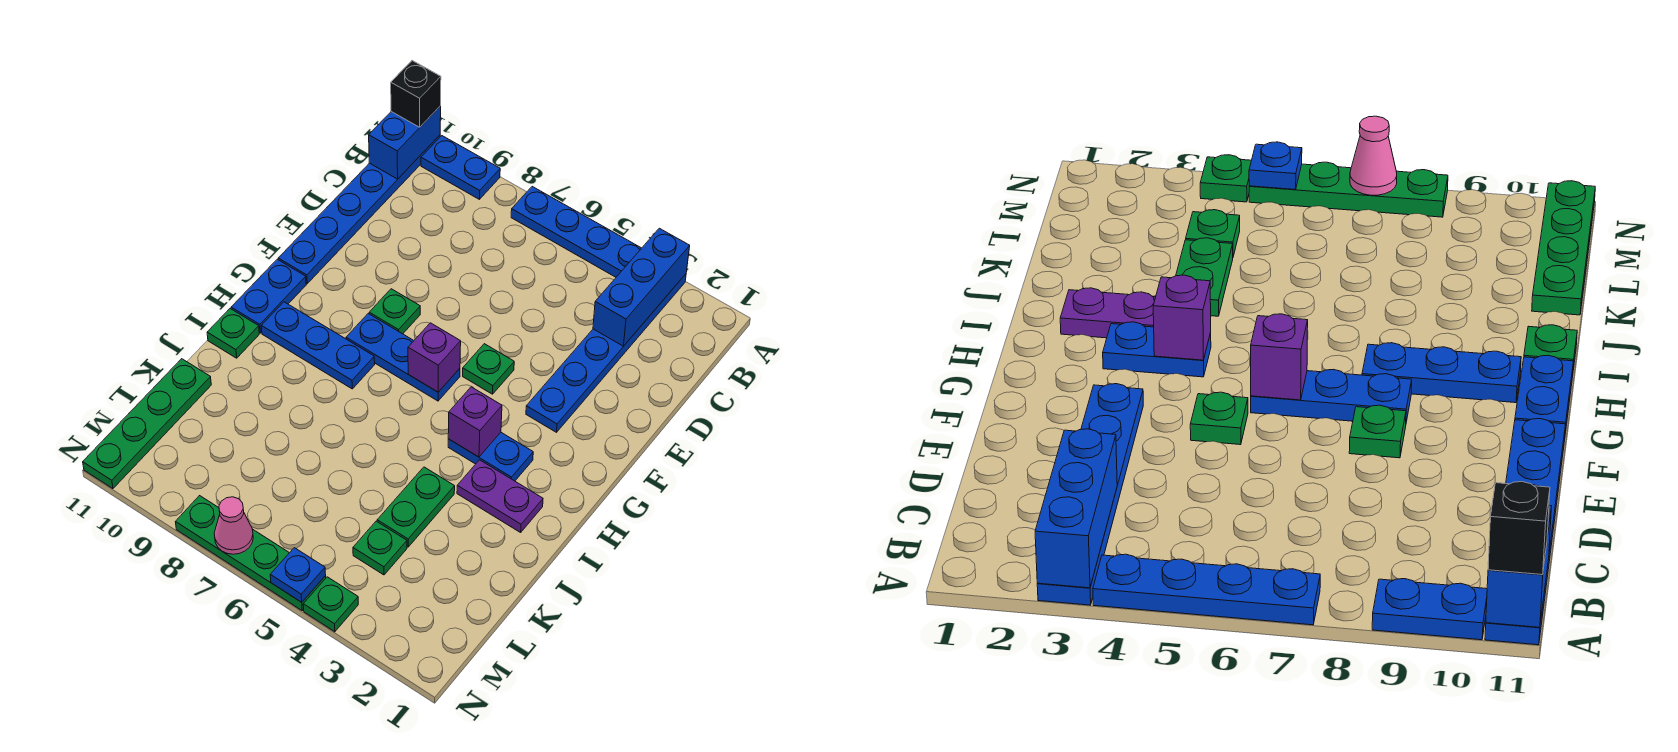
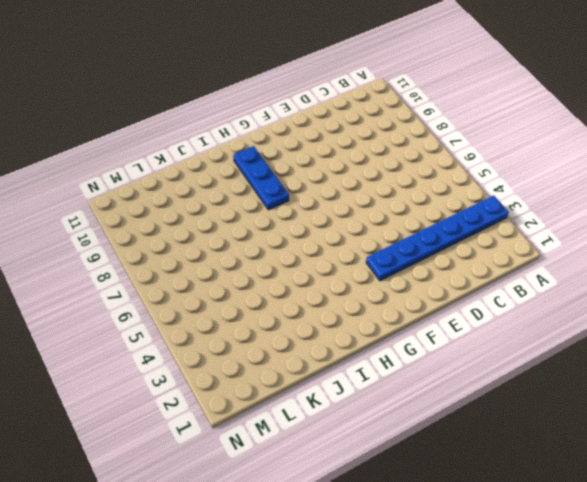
none -> blue 1x4 plate [511,187,641,277]
none -> blue 1x2 plate [421,136,500,199]
none -> blue 1x6 plate [278,135,440,284]

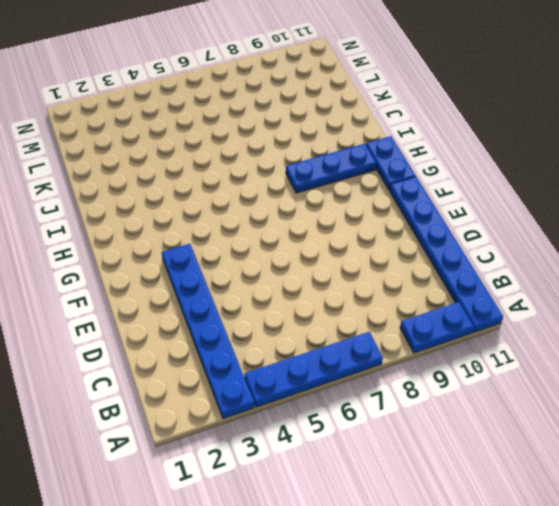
none -> green 1x1 plate [463,344,514,394]
none -> green 1x1 plate [369,289,420,334]
none -> blue 1x3 plate [346,314,460,401]

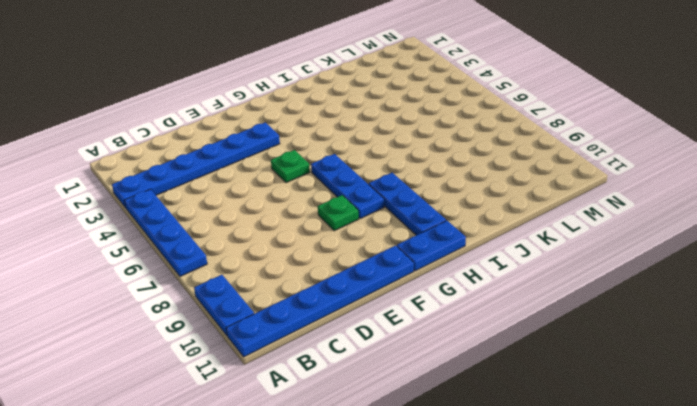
none -> blue 1x2 plate [448,433,533,481]
none -> purple 1x2 plate [457,460,543,532]
none -> green 1x1 plate [207,309,259,358]

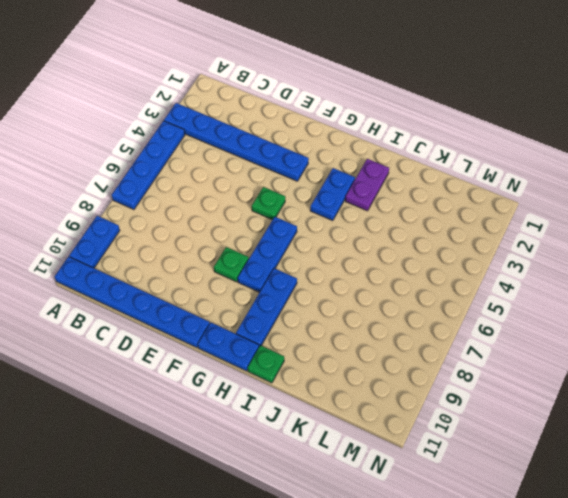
none -> green 1x2 plate [377,467,455,547]
none -> green 1x4 plate [83,359,211,489]
none -> green 1x1 plate [353,521,407,575]

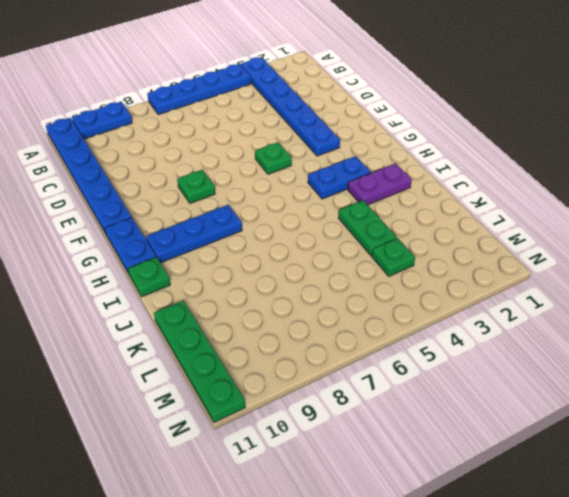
none -> blue 1x3 plate [346,314,460,401]
none -> green 1x1 plate [303,577,358,632]
none -> green 1x4 plate [176,496,326,610]

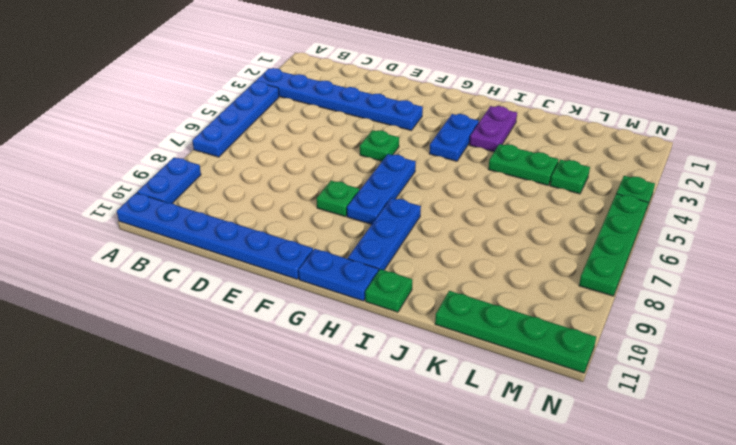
none -> blue 1x3 brick [593,228,690,346]
none -> blue 1x2 brick [369,106,441,179]
none -> purple 1x1 brick [408,323,461,392]

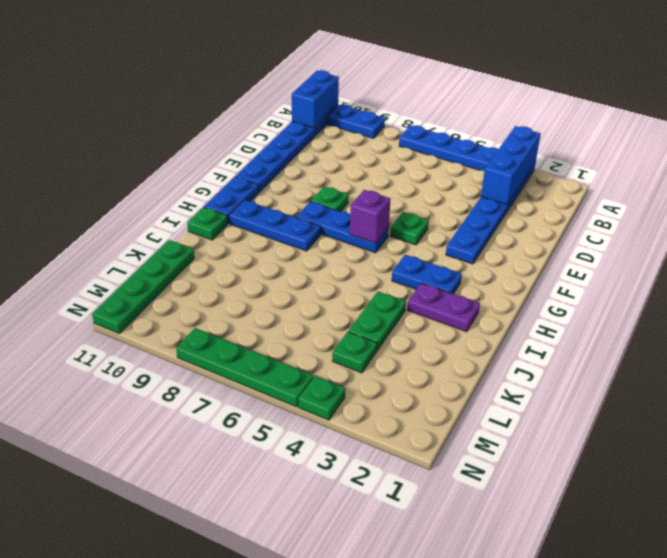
none -> purple 1x1 brick [448,387,502,457]
none -> blue 1x1 plate [270,548,326,602]
none -> pink 1x1 cone [214,497,253,554]

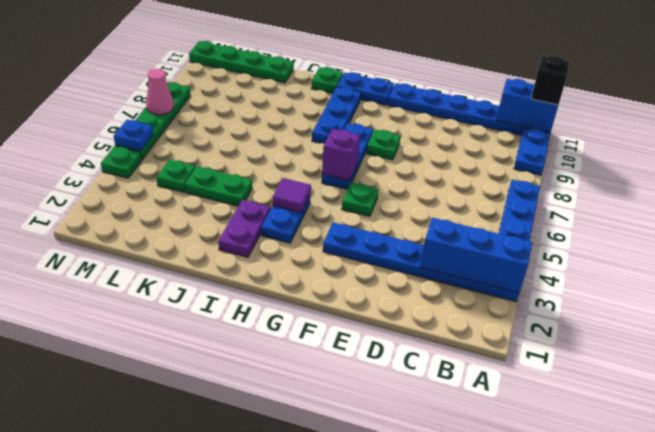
purple 1x1 tile [273,178,311,213] -> purple 1x1 brick [448,387,502,457]

